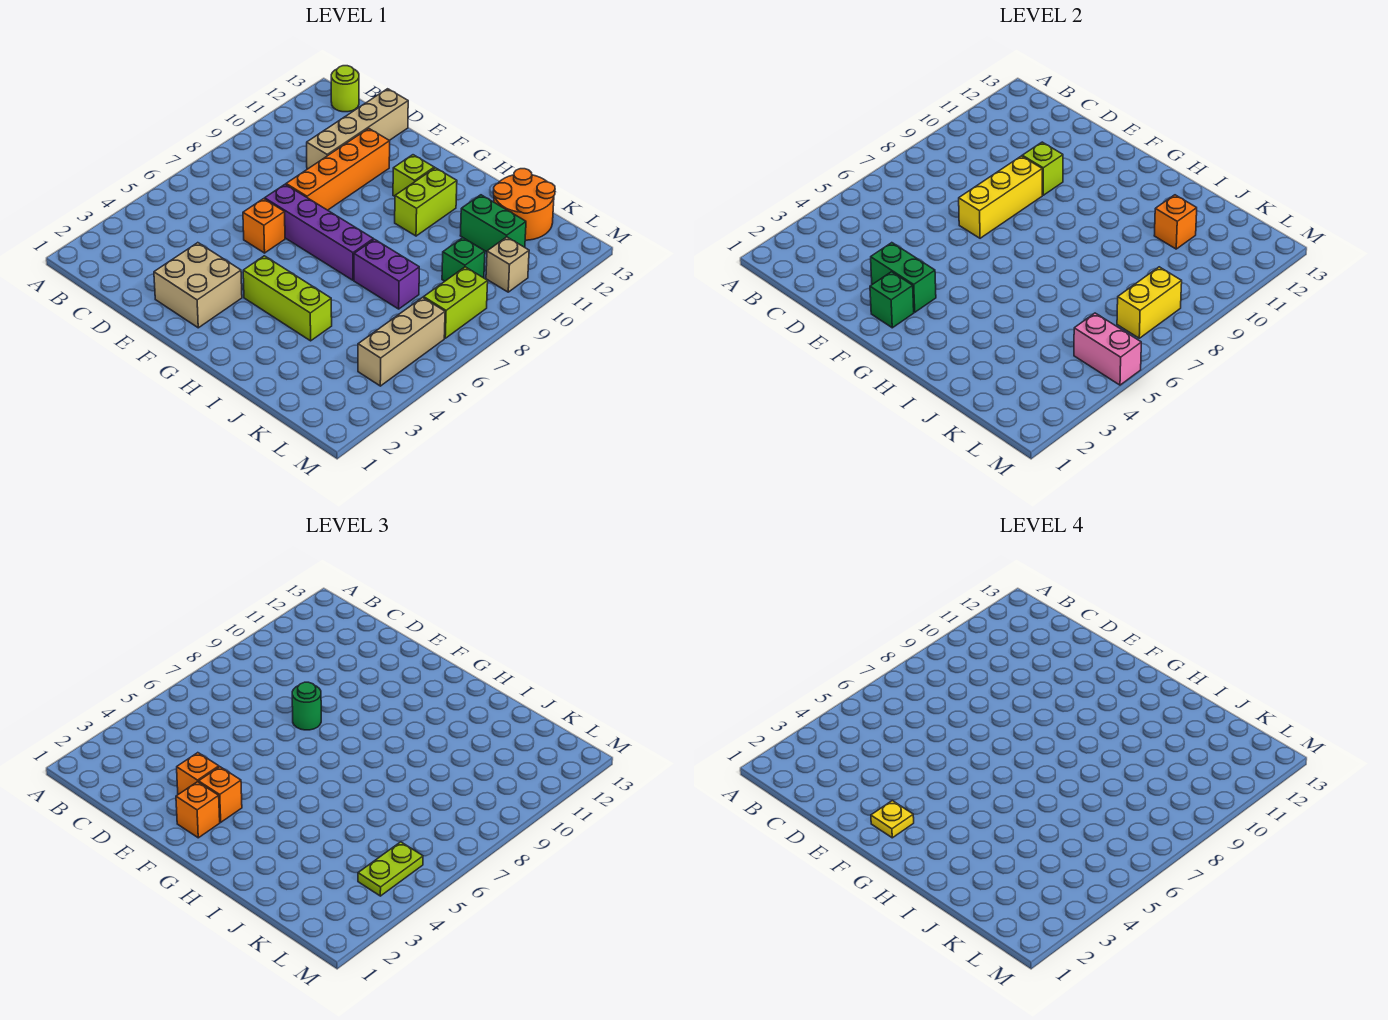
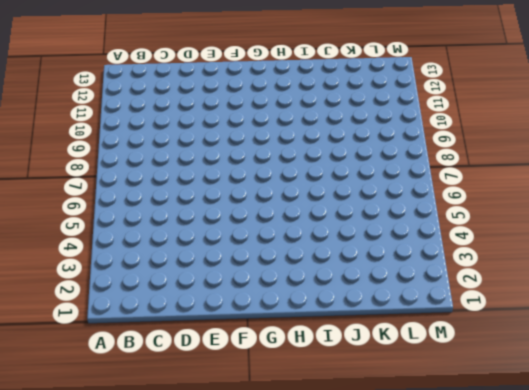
none -> lime 1x1 round brick [331,66,359,112]
none -> tan 1x4 brick [307,89,408,169]
none -> tan 2x2 brick [154,243,242,328]

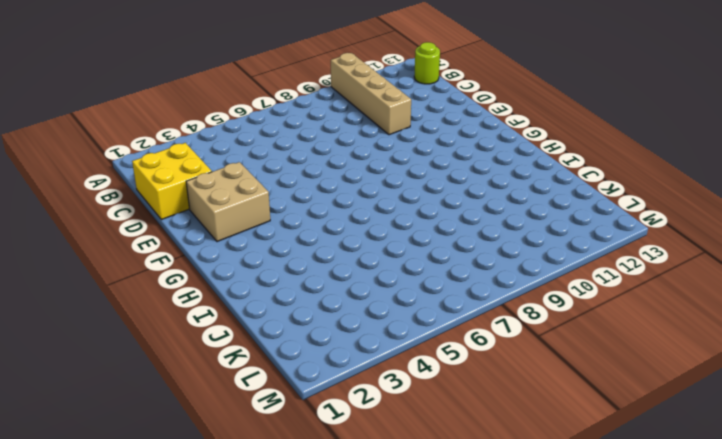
tan 1x4 brick [331,53,411,135] -> tan 1x4 brick turned to [307,89,408,169]
yellow 2x2 brick [132,143,212,220] -> none
none -> orange 1x1 brick [243,199,285,253]
none -> purple 1x4 brick [265,184,373,280]
none -> orange 1x4 brick [286,128,390,210]

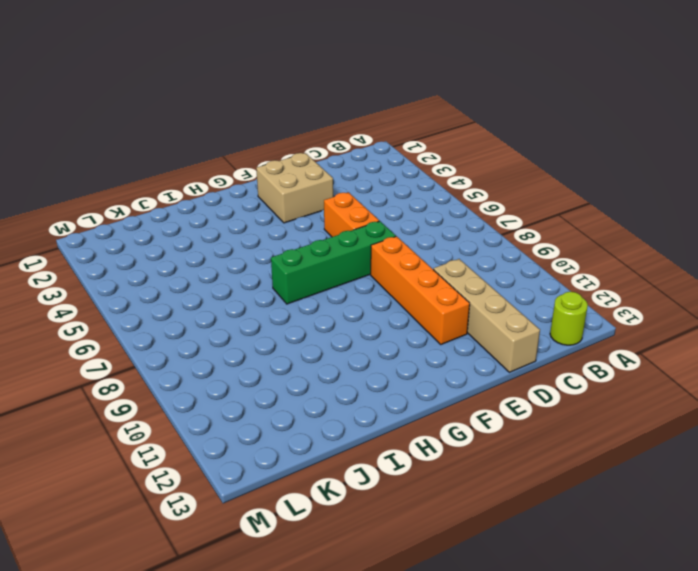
orange 1x2 brick [324,192,379,237] -> orange 1x1 brick [243,199,285,253]
green 1x4 brick [271,221,396,304] -> purple 1x4 brick [265,184,373,280]
none -> lime 1x3 brick [243,256,332,341]
none -> lime 1x1 brick [393,155,434,196]
none -> lime 1x2 brick [395,168,457,236]

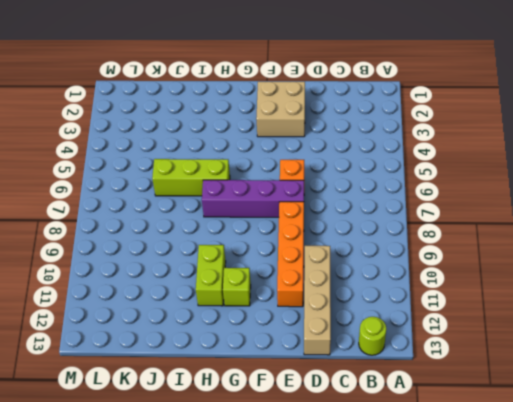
lime 1x3 brick [152,159,230,196] -> lime 1x3 brick moved to [243,256,332,341]
none -> purple 1x2 brick [354,239,419,309]
none -> green 1x2 brick [460,195,526,252]
none -> orange 2x2 round brick [493,169,555,240]

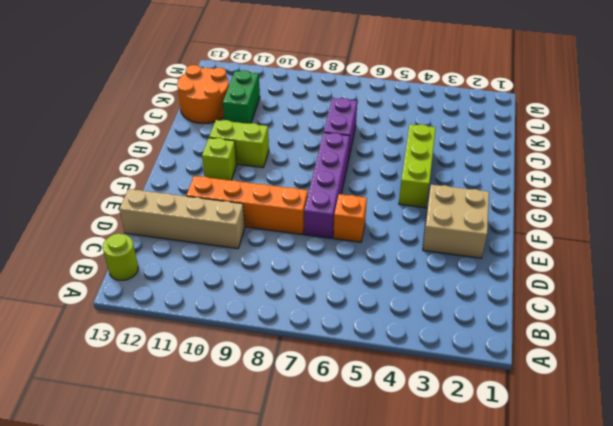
none -> green 1x1 brick [442,238,485,281]
none -> tan 1x3 brick [358,297,445,386]
none -> lime 1x2 brick [424,267,488,338]

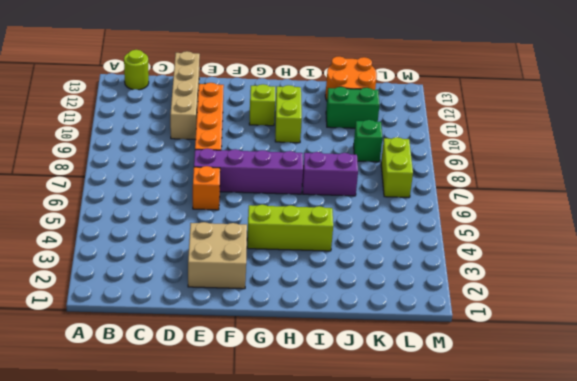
none -> tan 1x3 brick [358,297,445,386]
none -> tan 1x1 brick [486,237,529,292]
none -> green 1x2 brick [871,243,936,312]

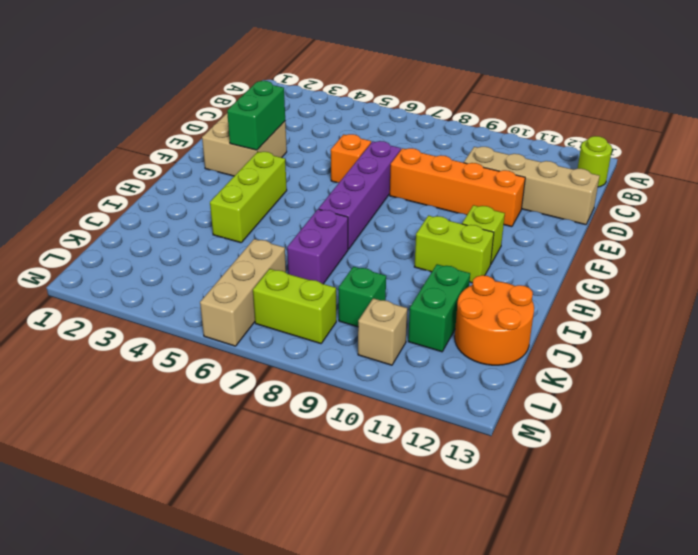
tan 1x3 brick [200,239,286,346] -> tan 1x3 brick turned to [358,297,445,386]
none -> yellow 1x3 brick [959,156,1042,238]
none -> lime 1x1 brick [1022,142,1063,195]
none -> green 1x1 brick [870,272,914,328]

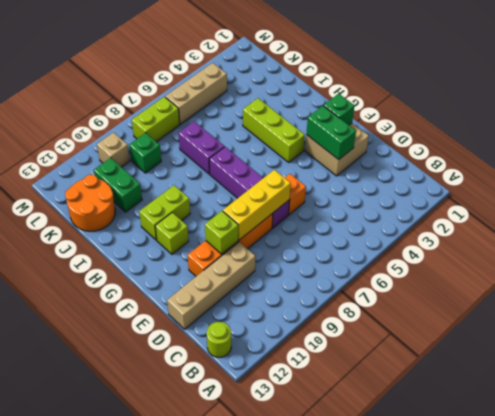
none -> orange 1x1 brick [1154,195,1197,249]
none -> pink 1x2 brick [1074,313,1141,385]
none -> yellow 1x2 brick [1117,267,1182,338]

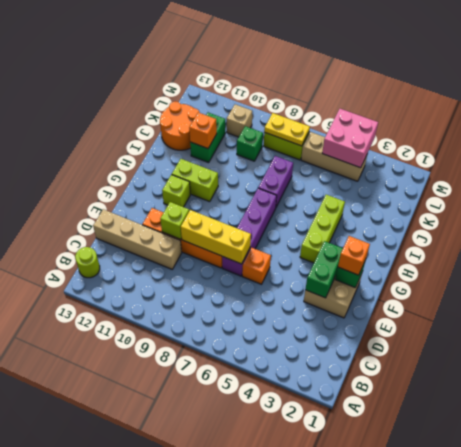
pink 2x2 brick [322,109,378,168] -> pink 1x2 brick [1074,313,1141,385]
yellow 1x2 plate [264,113,310,146] -> yellow 1x2 brick [1117,267,1182,338]
none -> orange 1x1 brick [177,753,219,794]
none -> green 1x1 round brick [292,682,321,730]
none -> orange 1x1 brick [199,767,242,822]

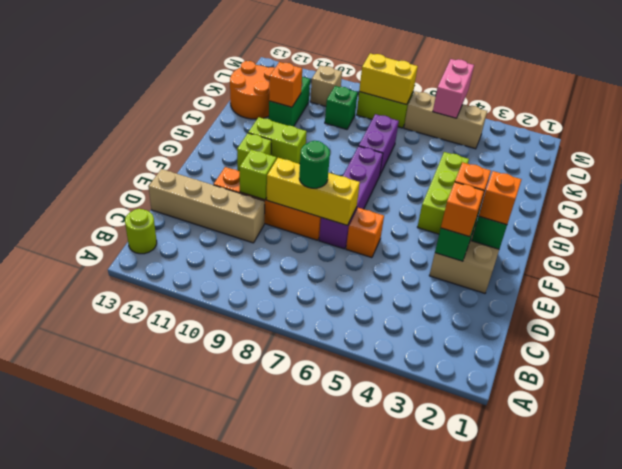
none -> lime 1x2 plate [358,842,423,896]
none -> yellow 1x1 plate [871,801,914,838]

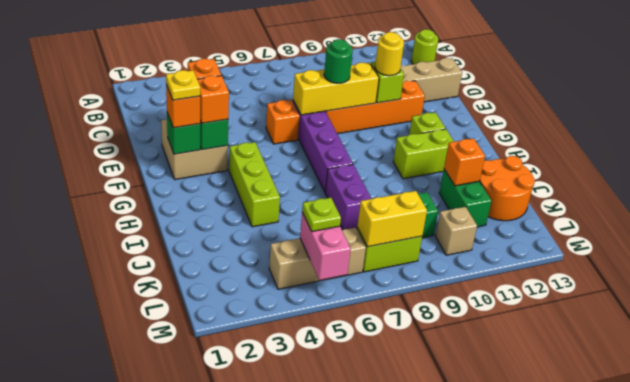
yellow 1x1 round brick [375,32,404,76] -> none
lime 1x1 plate [302,198,341,232] -> lime 1x2 plate [358,842,423,896]

